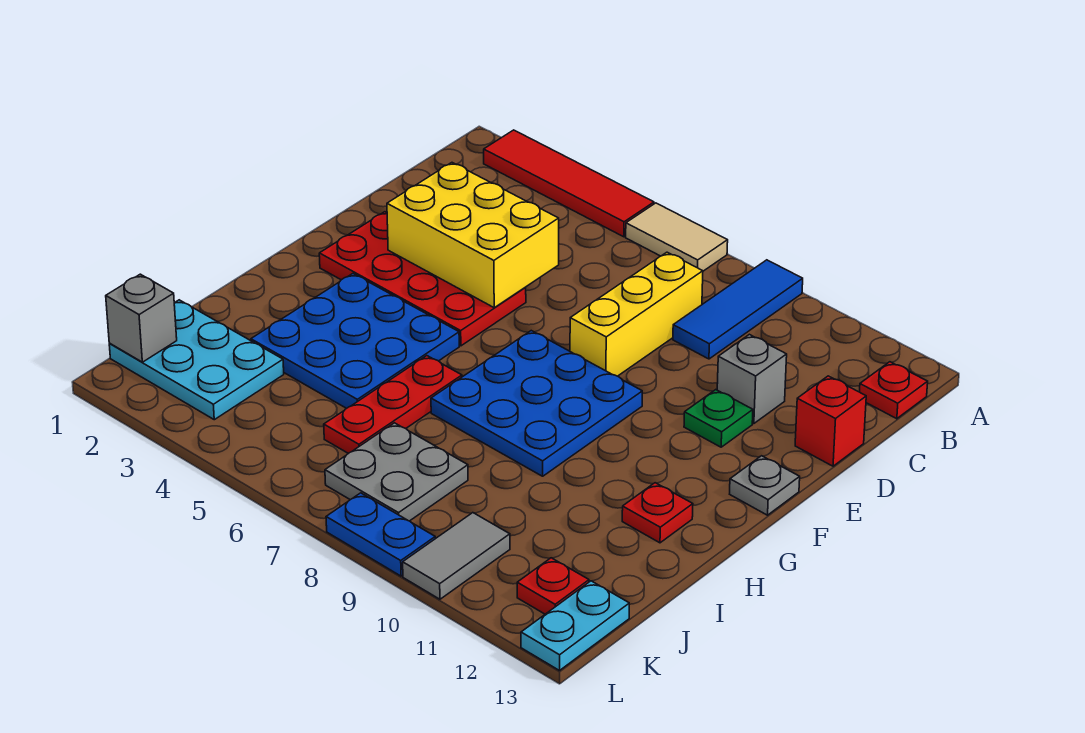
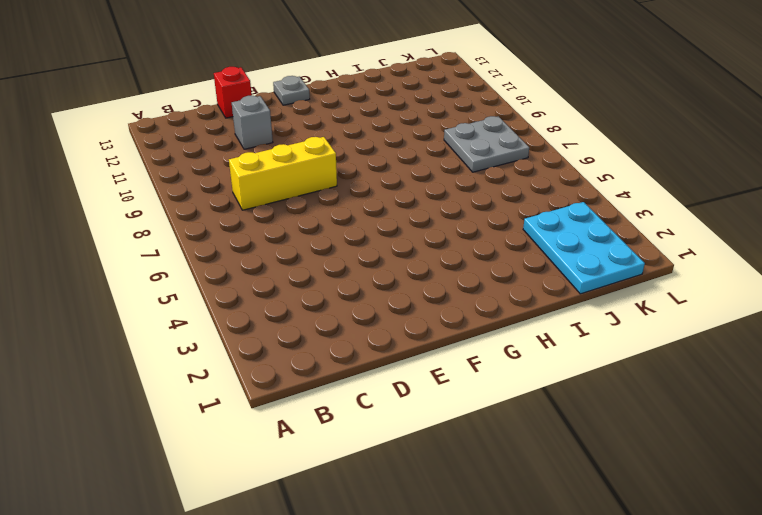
none -> red 1x4 tile [484,130,654,237]
none -> tan 1x2 tile [626,203,728,271]
none -> blue 1x3 tile [673,260,803,359]

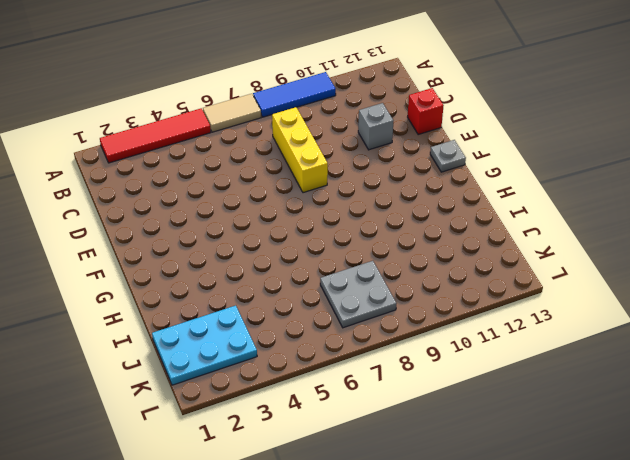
blue 1x3 tile [253,72,336,117] -> blue 1x3 tile turned to [673,260,803,359]
none -> red 1x1 plate [859,362,928,419]
none -> red 2x4 plate [319,212,526,346]
none -> green 1x1 plate [684,390,753,447]

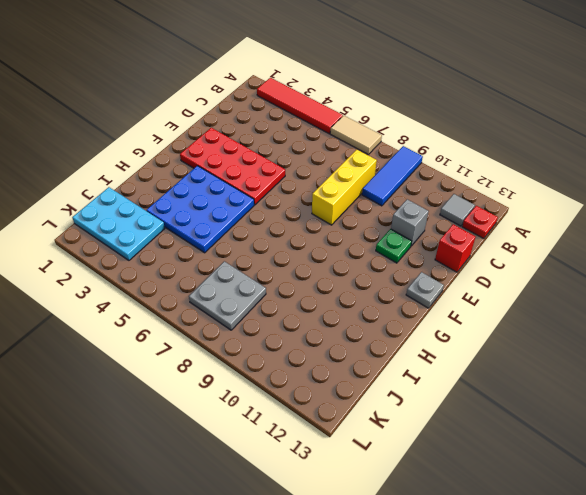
grey 1x1 tile [440,194,475,226] -> none
none -> blue 3x3 plate [431,331,642,476]
none -> red 1x3 plate [324,356,462,453]
none -> red 1x1 plate [622,483,693,543]

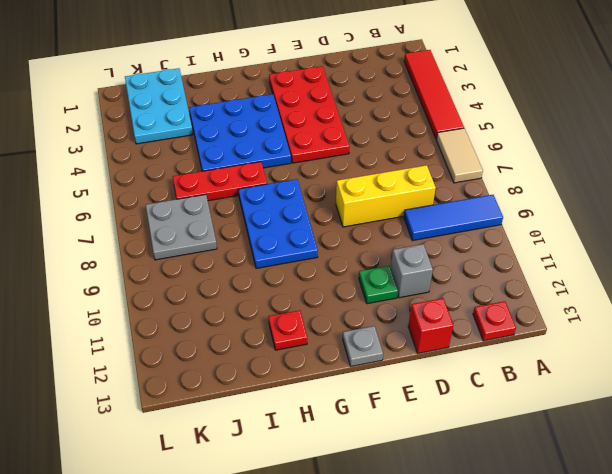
blue 2x3 plate [238,179,318,268] -> blue 3x3 plate [431,331,642,476]
none -> grey 1x2 tile [403,513,510,599]
none -> red 1x1 plate [517,558,589,614]
none -> cyan 1x2 plate [521,581,629,671]

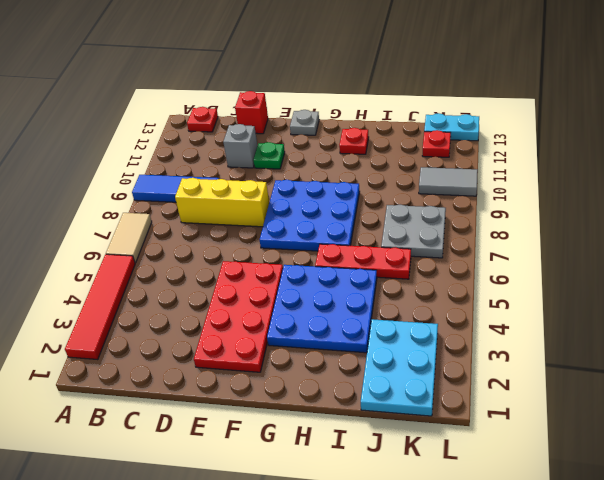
none -> blue 1x2 plate [326,493,435,576]
none -> yellow 2x3 brick [387,163,559,308]
none -> grey 1x1 brick [106,274,177,362]

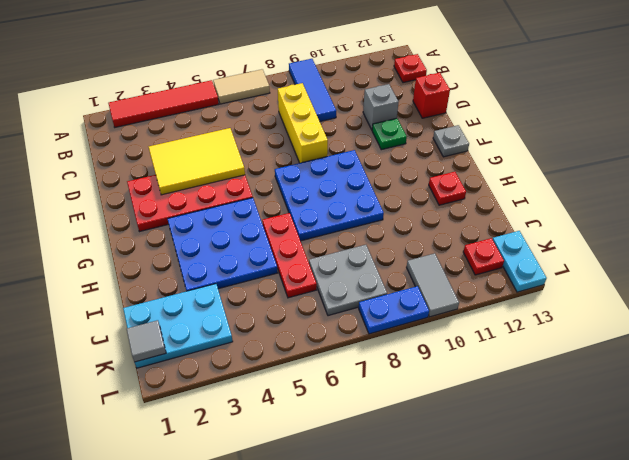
yellow 2x3 tile [149,128,245,195] -> yellow 2x3 brick [387,163,559,308]
grey 1x1 tile [127,320,166,362] -> grey 1x1 brick [106,274,177,362]

